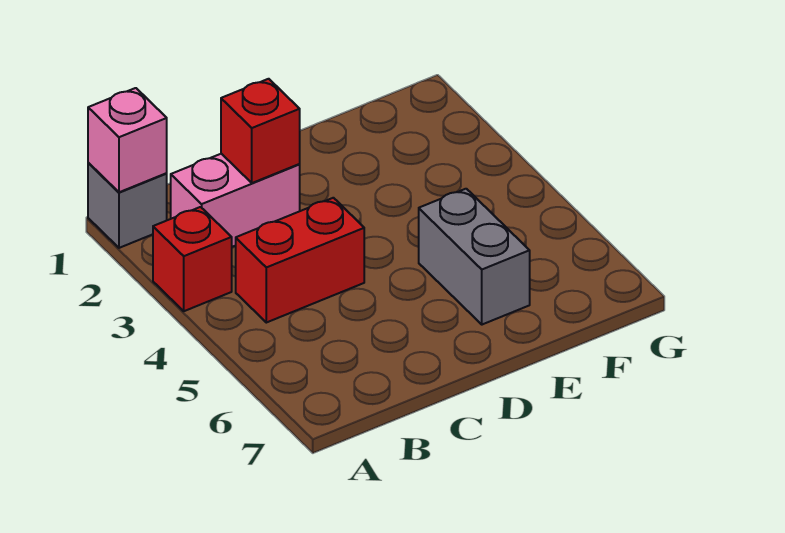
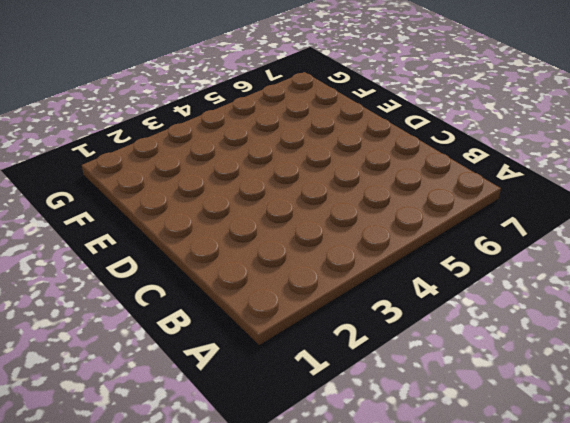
none -> grey 1x1 brick [88,163,167,248]
none -> red 1x1 brick [153,207,232,311]

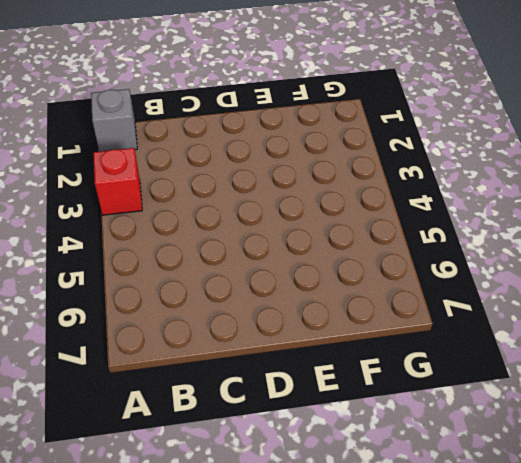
none -> pink 1x2 brick [171,154,300,247]
none -> red 1x2 brick [236,198,364,323]

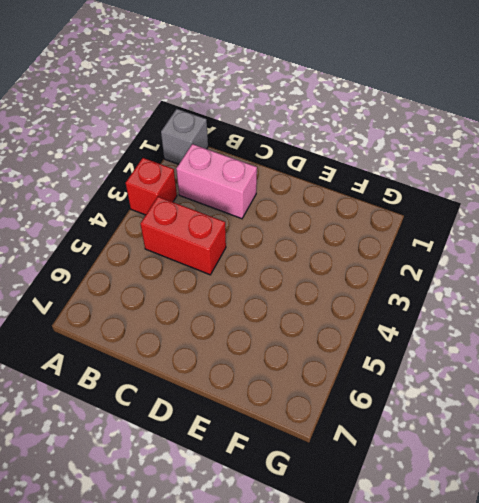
none -> grey 1x2 brick [419,189,530,325]
none -> pink 1x1 brick [88,88,167,192]

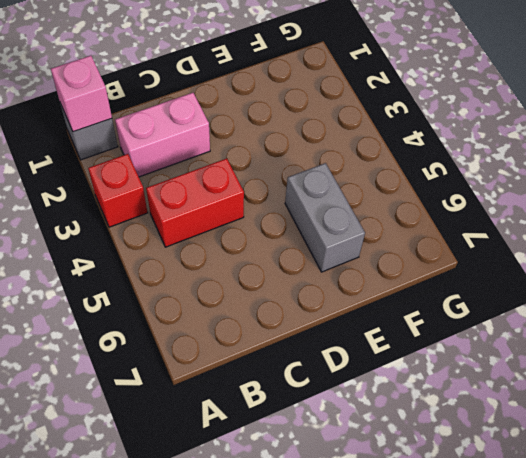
none -> red 1x1 brick [221,79,300,183]

